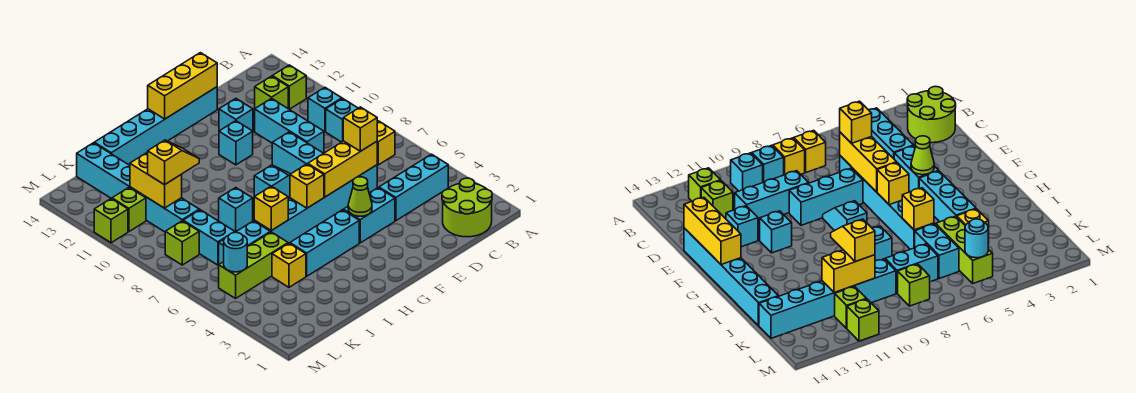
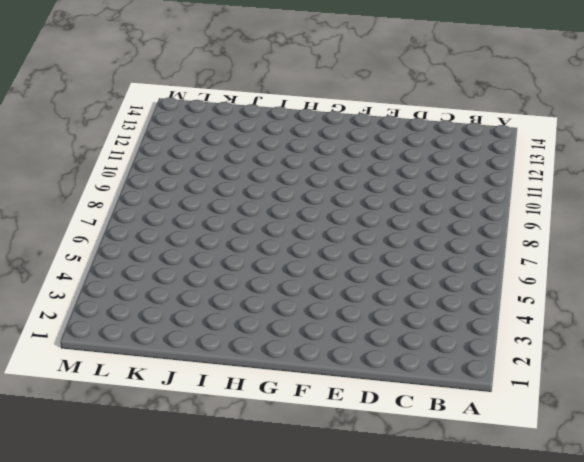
none -> lime 2x2 round brick [442,178,492,237]
none -> cyan 1x3 brick [379,154,448,221]
none -> yellow 1x1 brick [377,121,395,165]
none -> yellow 1x1 brick [773,138,805,175]

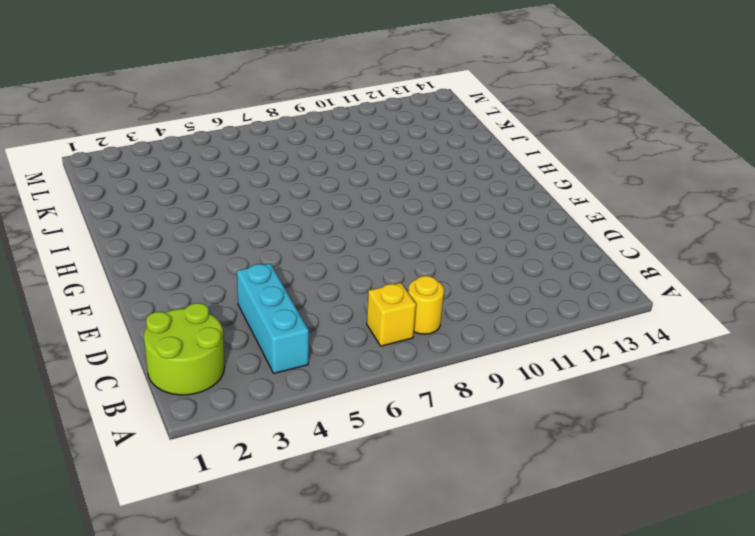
yellow 1x1 round brick [408,276,444,334] -> yellow 1x1 brick [773,138,805,175]
none -> cyan 1x1 brick [326,99,358,142]
none -> cyan 1x1 brick [308,87,342,132]
none -> lime 1x1 brick [272,65,306,109]
none -> lime 1x1 brick [255,76,288,108]

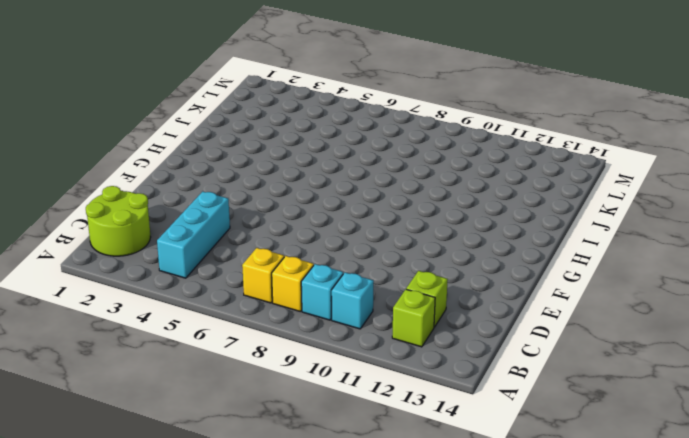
none -> cyan 1x6 brick [255,165,377,243]
none -> cyan 1x3 brick [255,98,324,153]
none -> cyan 1x2 brick [343,188,395,243]
none -> cyan 1x3 brick [272,132,323,174]

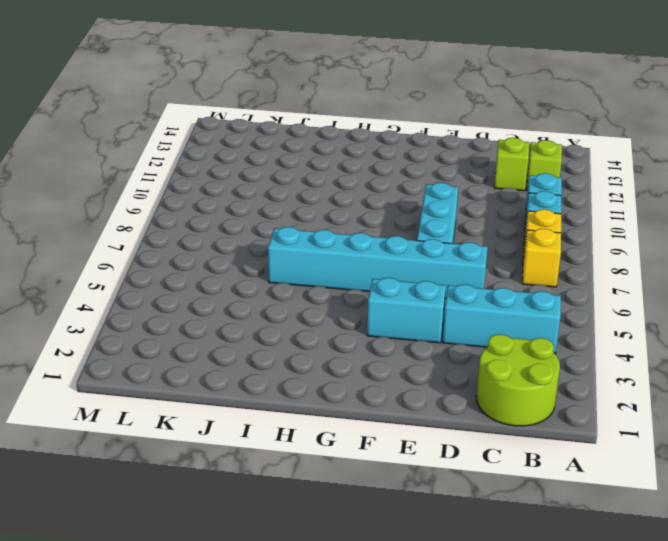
none -> cyan 1x3 brick [255,98,324,153]
none -> cyan 1x1 brick [219,99,253,131]
none -> cyan 1x6 brick [94,87,217,165]
none -> cyan 1x2 slope [254,165,290,199]

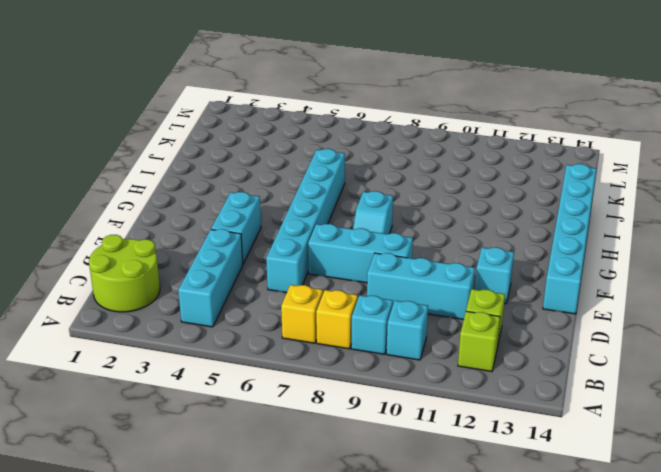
none -> cyan 1x1 brick [219,121,253,165]
none -> cyan 1x3 brick [290,210,359,276]
none -> cyan 1x1 brick [219,188,253,232]
none -> yellow 1x1 brick [272,243,306,287]

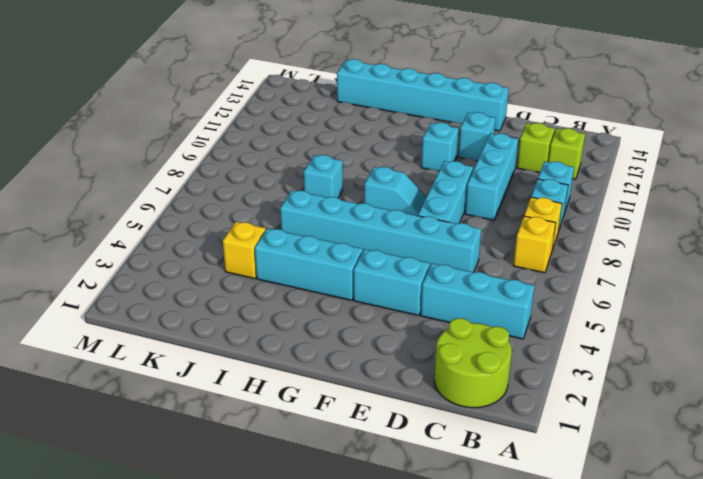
none -> lime 1x3 brick [219,232,288,298]
none -> cyan 1x2 brick [219,221,270,264]
none -> cyan 1x2 brick [183,210,235,265]
none -> cyan 1x6 brick [77,143,199,232]

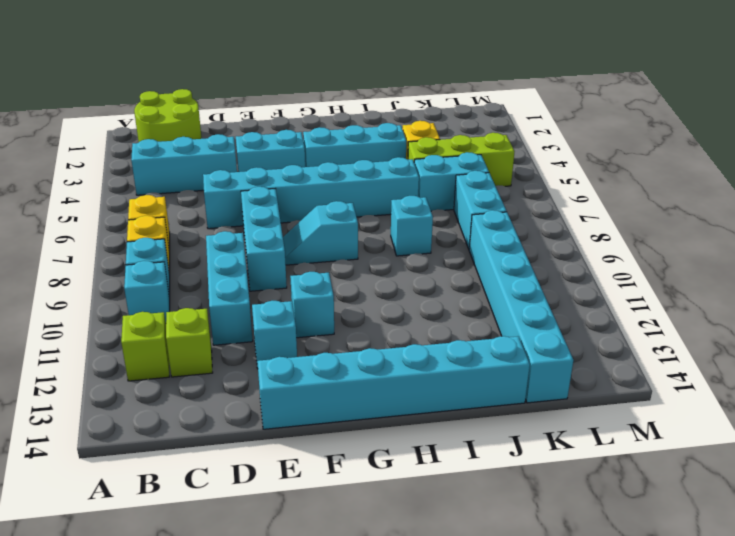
none -> lime 1x1 brick [165,221,199,265]
none -> lime 1x1 brick [112,188,146,232]
none -> lime 1x1 brick [94,199,128,243]
none -> yellow 1x3 brick [308,141,377,197]

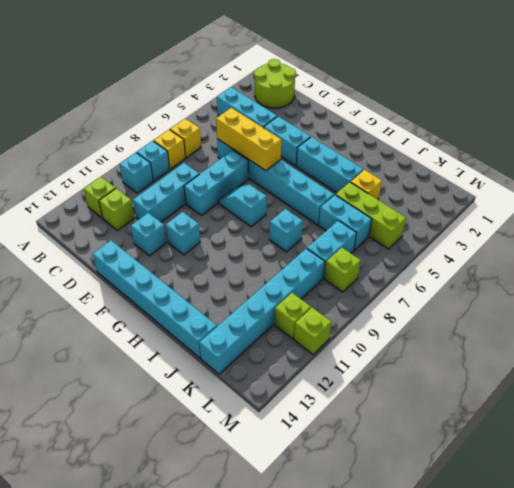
none -> yellow 1x3 brick [148,53,217,119]
none -> lime 1x1 cone [348,177,372,216]
none -> yellow 1x1 brick [290,164,324,208]
none -> yellow 1x1 brick [254,186,288,230]

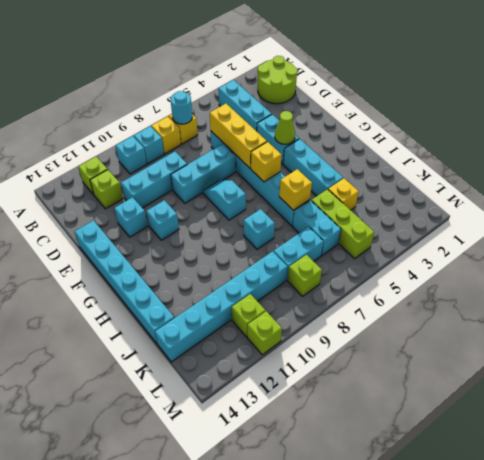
cyan 1x1 round brick [170,91,192,124] -> cyan 1x1 round brick moved to [224,233,247,272]
none -> yellow 1x3 brick [148,53,217,119]
none -> yellow 1x2 brick [130,153,182,208]
none -> yellow 1x1 brick [343,107,377,151]
none -> yellow 1x2 slope [148,140,199,185]

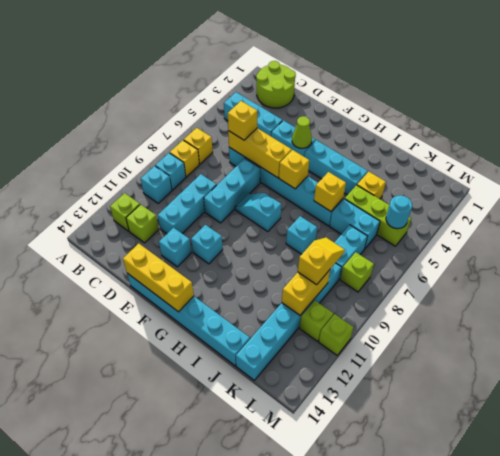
yellow 1x2 slope [298,237,345,285] -> yellow 1x2 slope turned to [148,140,199,185]

